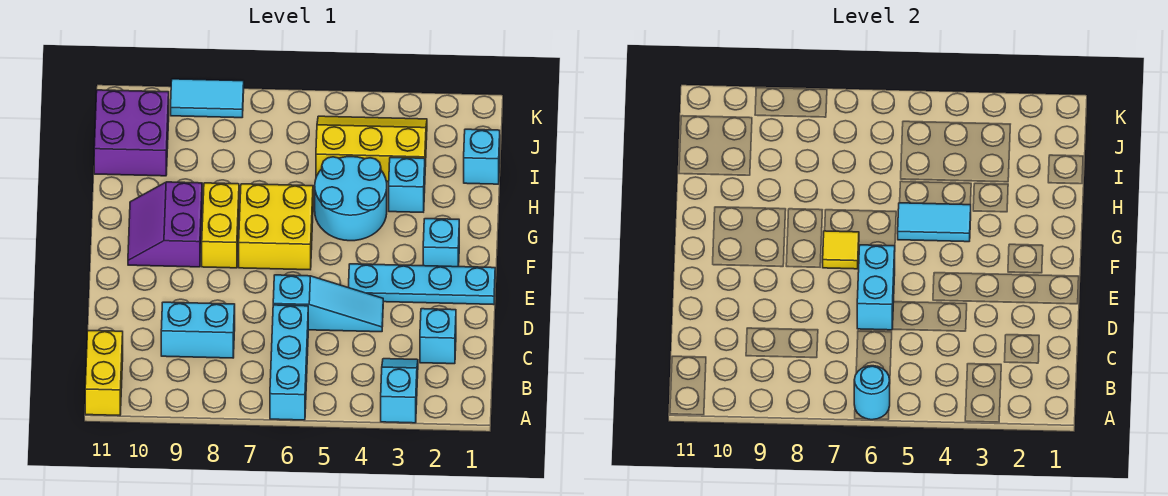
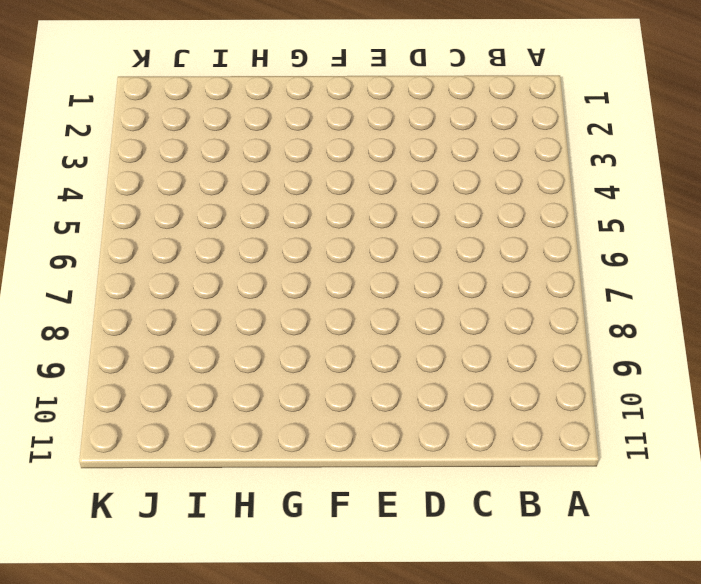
none -> cyan 1x2 slope [381,359,418,423]
none -> cyan 1x3 brick [270,305,308,420]
none -> yellow 1x2 brick [85,331,123,415]

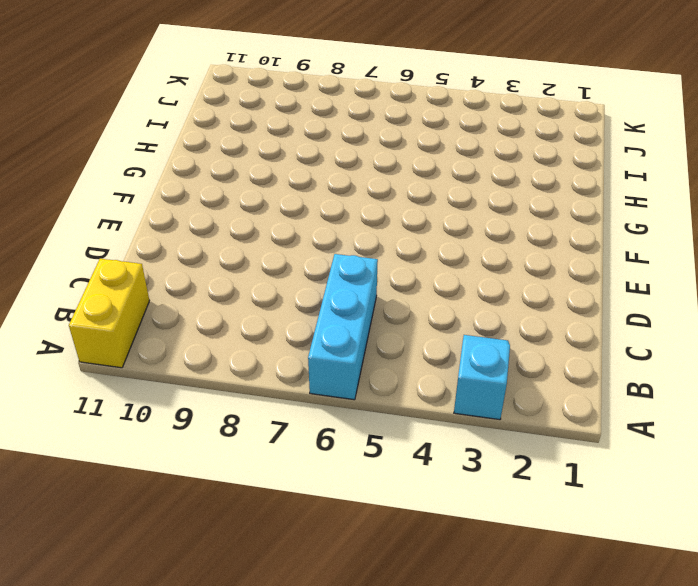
none -> cyan 1x1 brick [420,309,456,364]
none -> cyan 1x2 brick [161,302,235,358]
none -> cyan 1x3 slope [273,275,383,332]

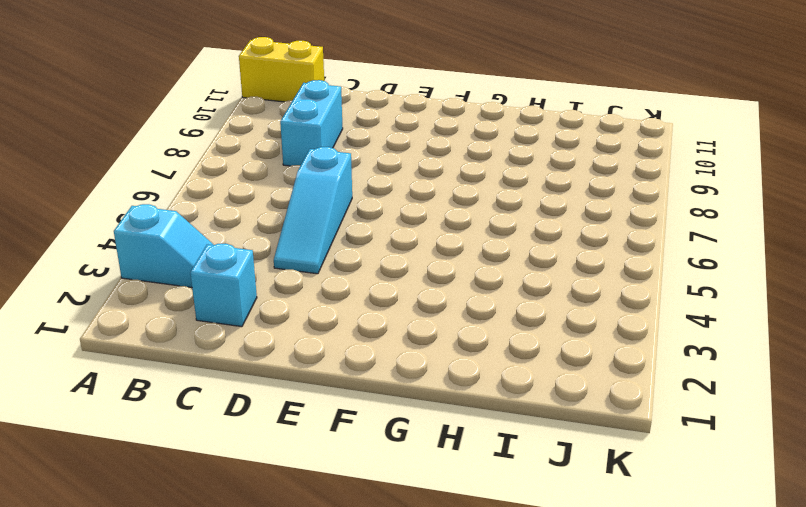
none -> cyan 1x3 brick [270,305,308,420]
none -> cyan 1x4 plate [348,264,495,305]
none -> cyan 1x1 brick [423,219,459,267]

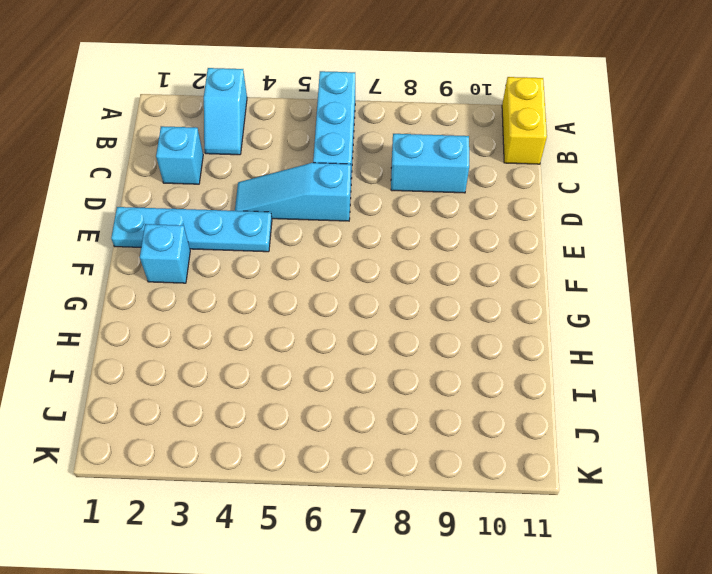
none -> yellow 2x2 brick [239,184,313,270]
none -> yellow 1x2 brick [202,183,239,268]
none -> purple 2x2 slope [128,182,202,267]

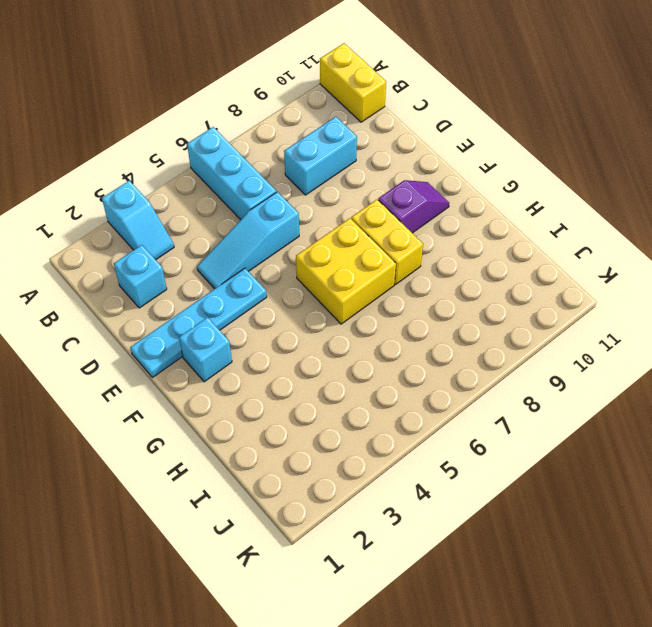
purple 1x2 slope [378,180,449,233] -> purple 2x2 slope [128,182,202,267]
none -> cyan 2x2 round brick [315,157,387,241]
none -> cyan 1x1 brick [389,158,425,212]
none -> cyan 1x1 brick [464,129,500,184]

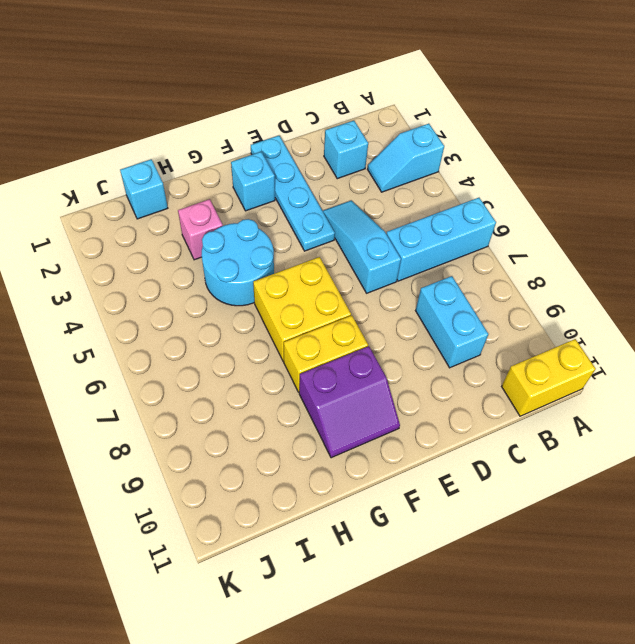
pink 1x1 brick [178,199,223,260] -> cyan 1x1 brick [389,158,425,212]
none -> yellow 2x3 slope [316,116,427,182]
none -> purple 2x2 brick [94,90,169,176]
none -> cyan 1x2 tile [171,79,244,118]

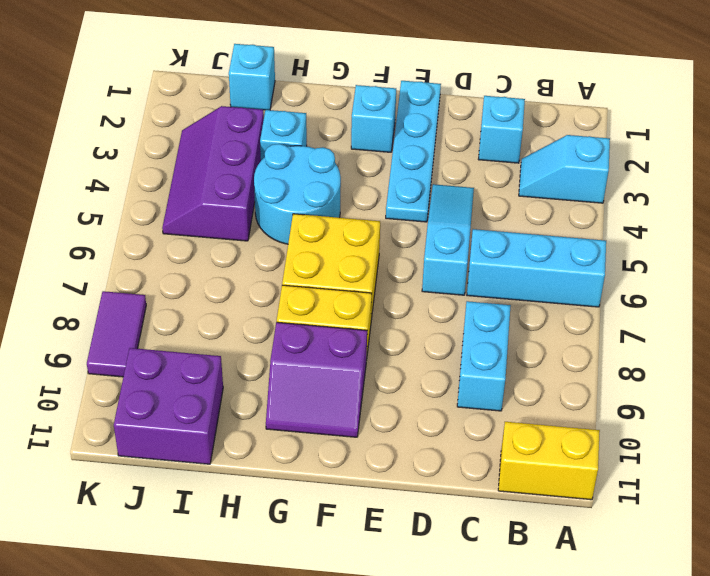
purple 2x3 slope [162,106,264,241] -> yellow 2x3 slope [316,116,427,182]
purple 1x2 tile [87,291,146,377] -> cyan 1x2 tile [171,79,244,118]
none -> cyan 1x1 round brick [854,366,890,420]
none -> cyan 1x2 brick [857,245,895,330]
none -> yellow 1x1 tile [823,231,859,269]

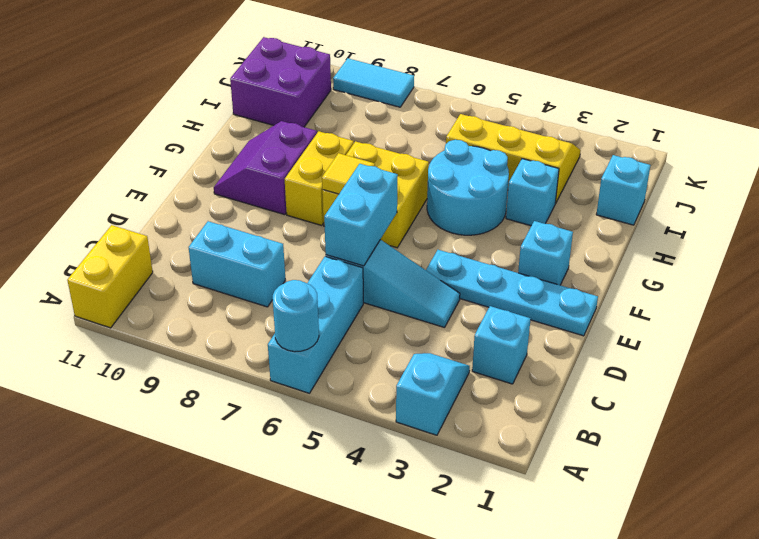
none -> cyan 1x2 tile [898,203,971,242]

